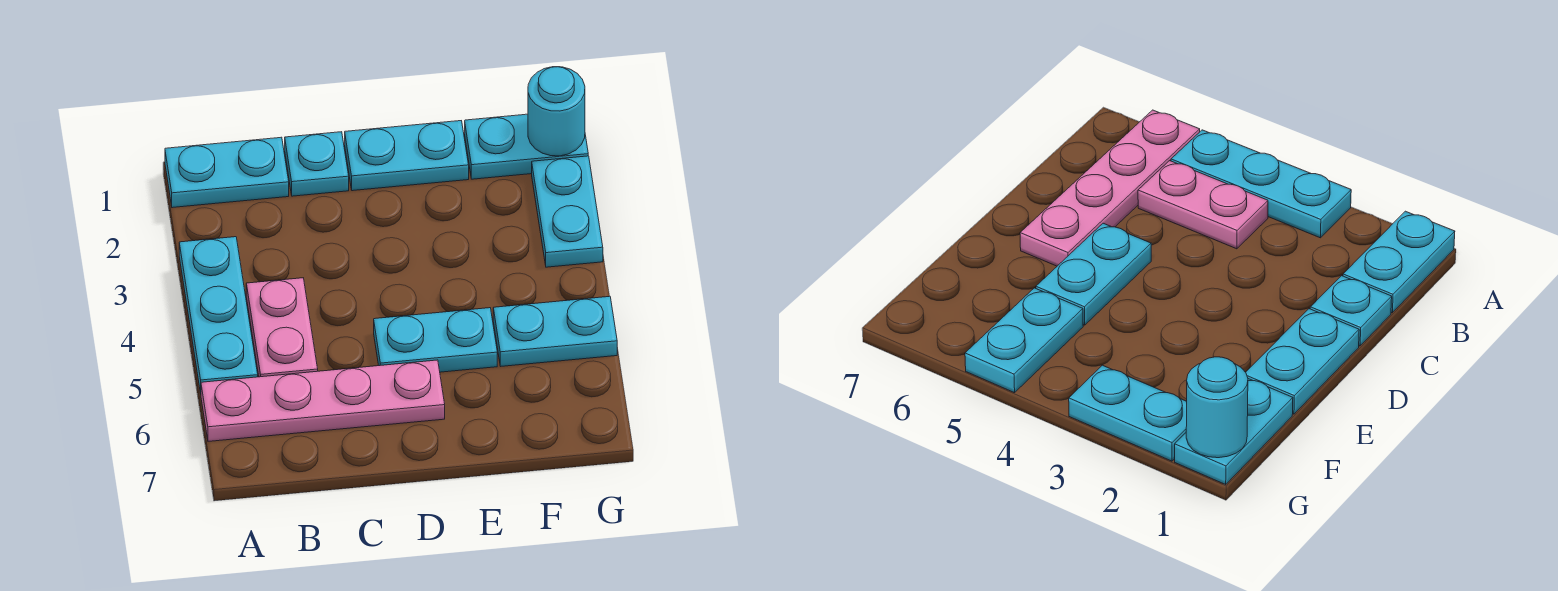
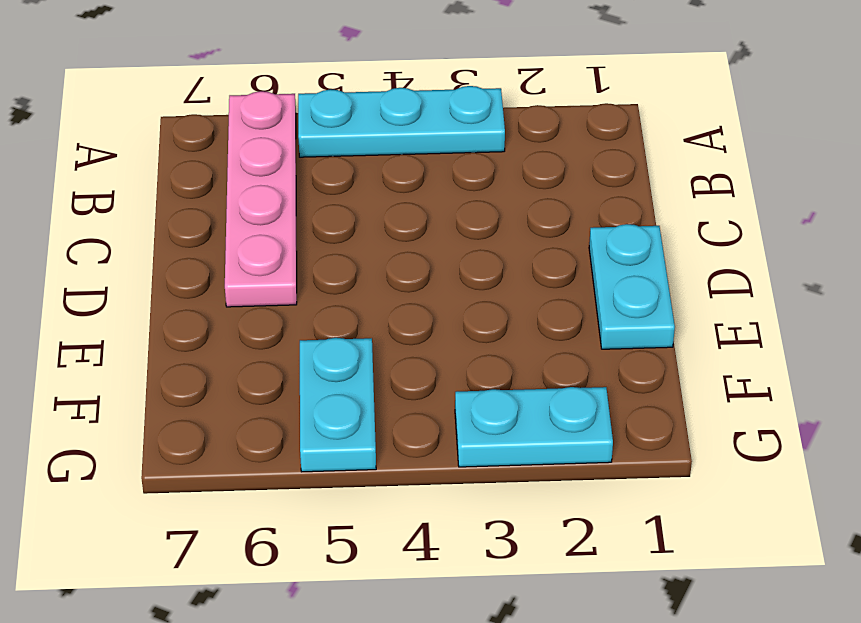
none -> cyan 1x2 plate [165,137,289,208]
none -> pink 1x2 plate [246,278,318,377]

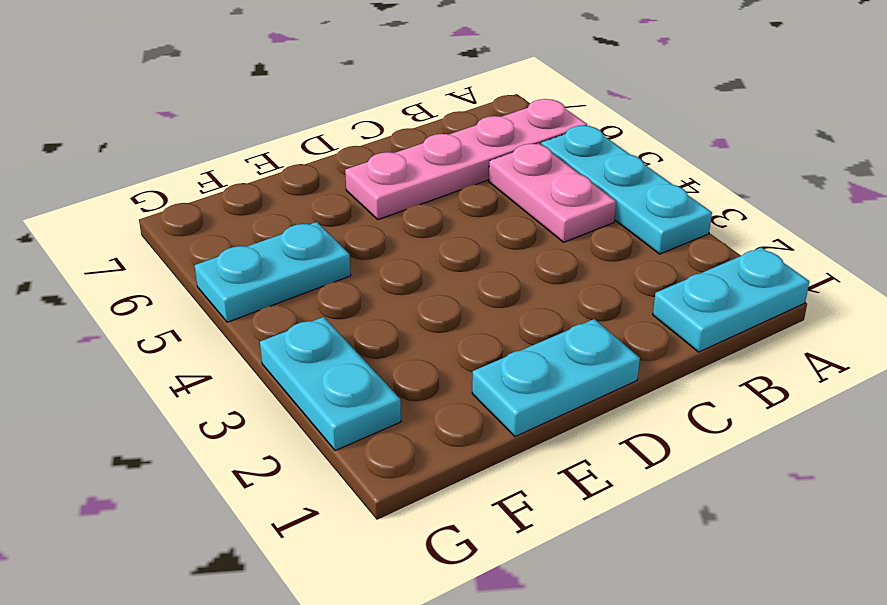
none -> cyan 1x1 plate [285,132,349,196]
none -> cyan 1x2 plate [374,308,497,372]

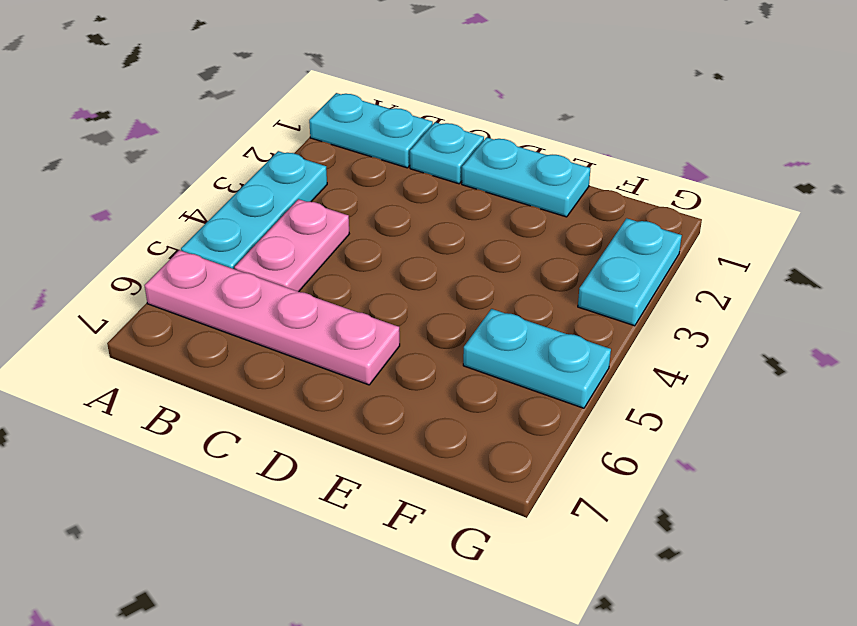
none -> cyan 1x2 plate [374,308,497,372]
none -> cyan 1x2 plate [465,114,588,179]

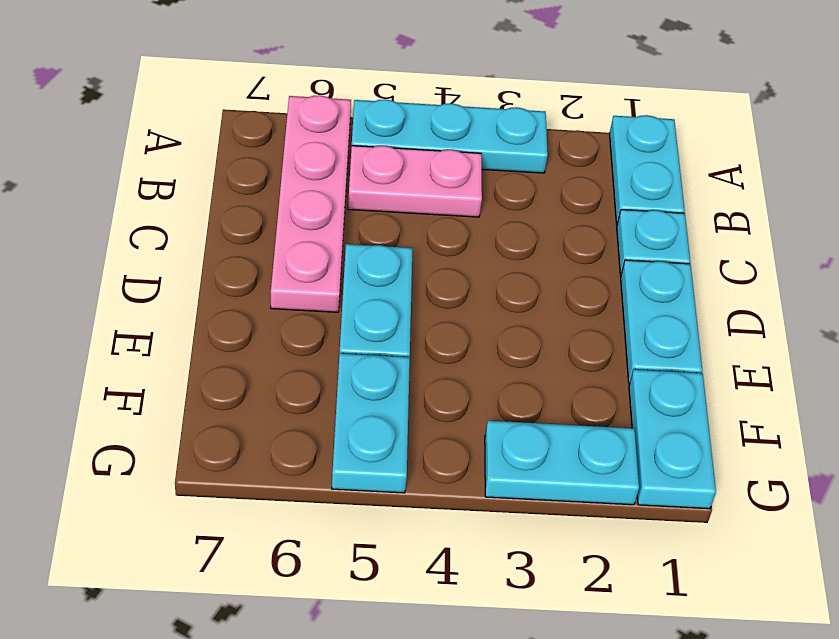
none -> cyan 1x1 round brick [528,67,585,156]

